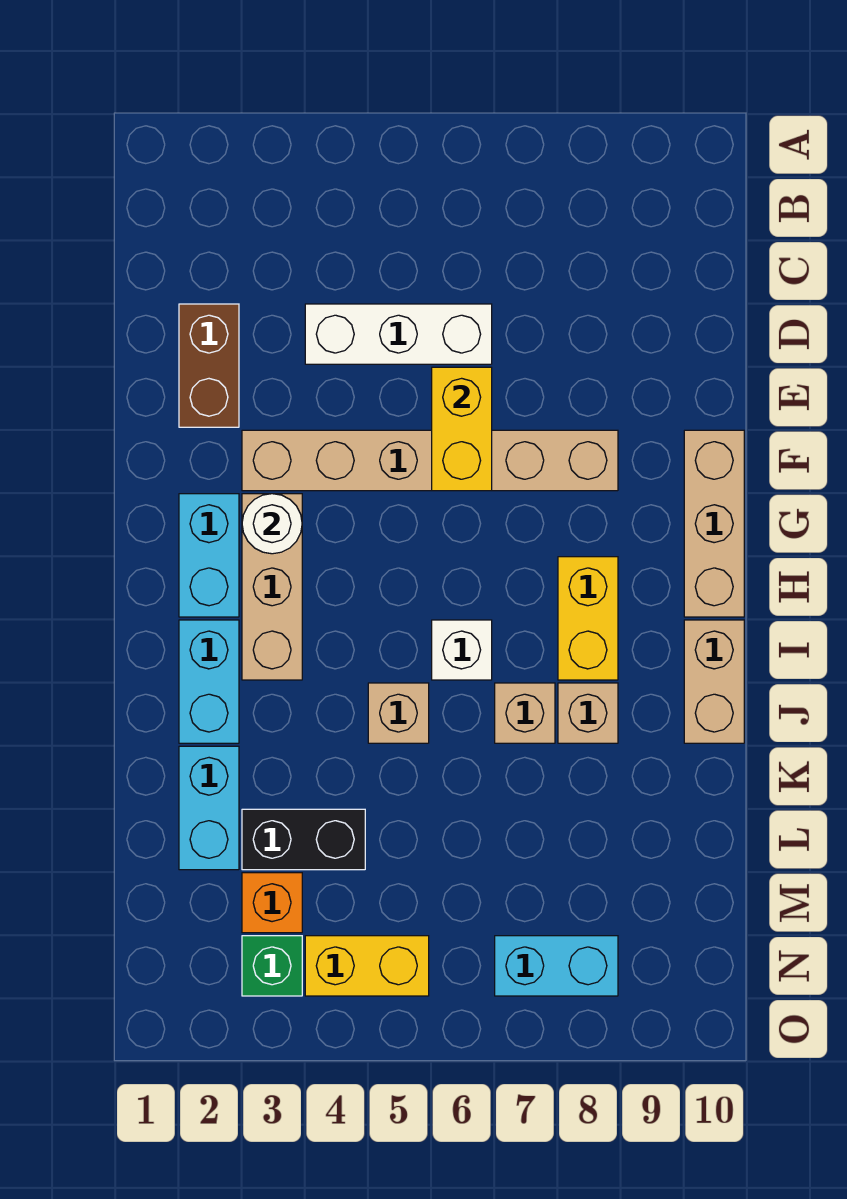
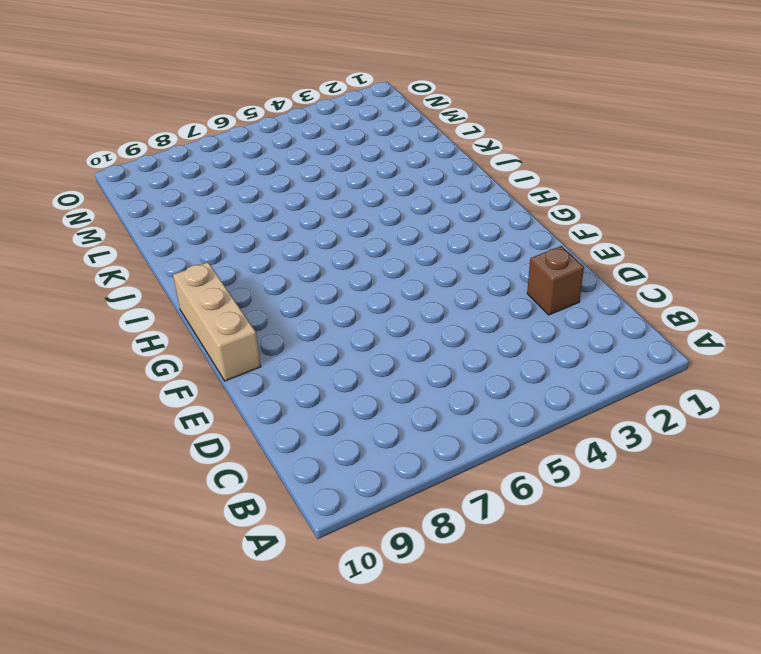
brown 1x1 brick [527,246,584,315] -> brown 1x2 brick [179,304,239,427]
none -> white 1x3 brick [305,304,492,364]
none -> tan 1x6 brick [242,430,618,491]
none -> cyan 1x2 brick [179,494,239,617]

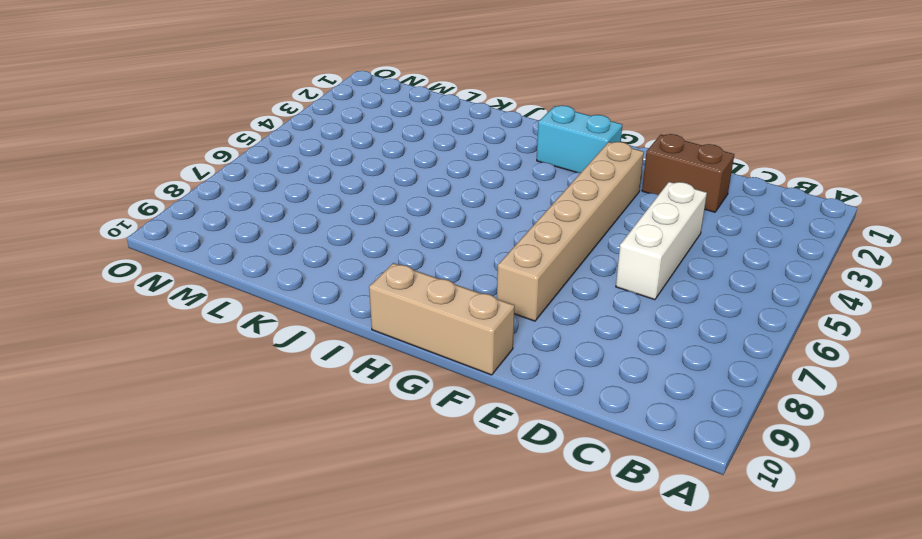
none -> tan 1x3 brick [242,494,302,680]
none -> yellow 1x2 brick [558,557,618,680]
none -> cyan 1x2 brick [179,620,239,743]

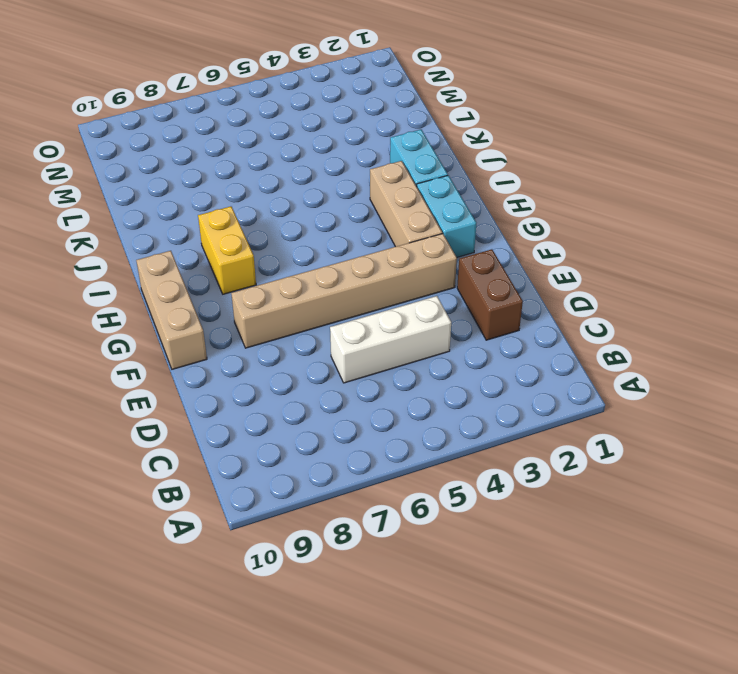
none -> white 1x1 brick [432,620,492,680]
none -> tan 1x2 brick [684,620,744,743]
none -> tan 1x1 brick [368,683,429,743]

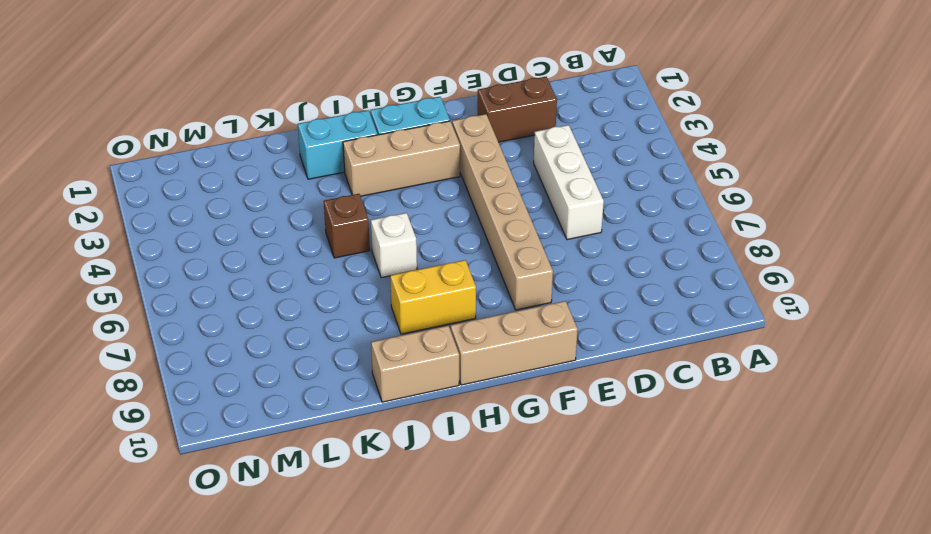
brown 1x1 brick [324,194,370,258] -> tan 1x1 brick [368,683,429,743]
none -> tan 1x1 brick [495,683,555,743]
none -> tan 1x1 brick [558,683,618,743]
none -> cyan 1x2 brick [179,746,239,870]

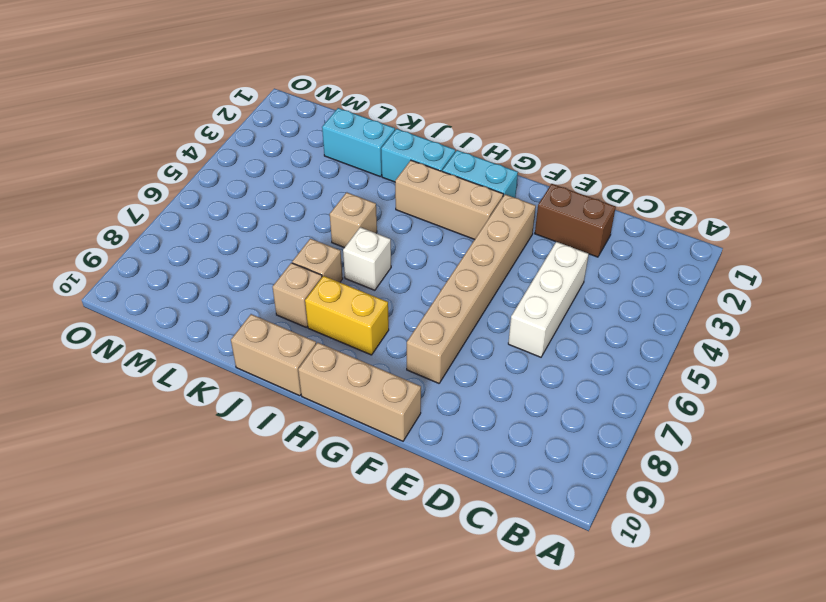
none -> black 1x2 brick [242,809,365,870]
none -> orange 1x1 brick [242,873,302,933]
none -> green 1x1 brick [242,936,302,996]

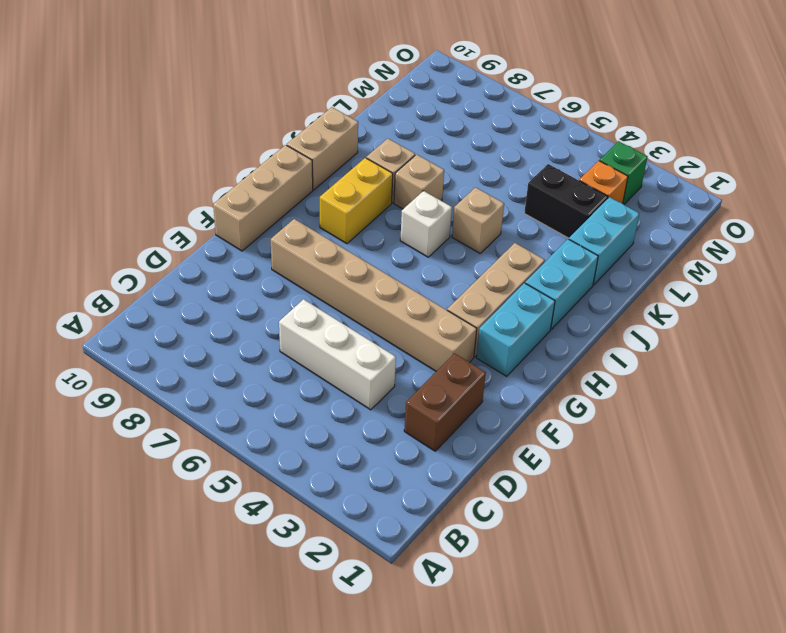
none -> yellow 1x2 brick [305,936,429,996]
none -> cyan 1x2 brick [495,936,618,996]
none -> yellow 1x2 brick [432,367,492,491]

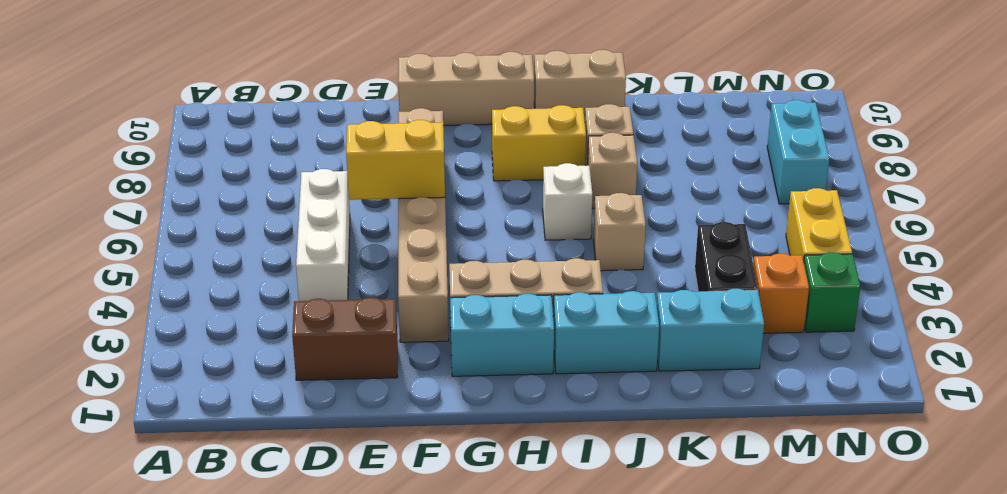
none -> white 1x1 round brick [242,494,302,554]

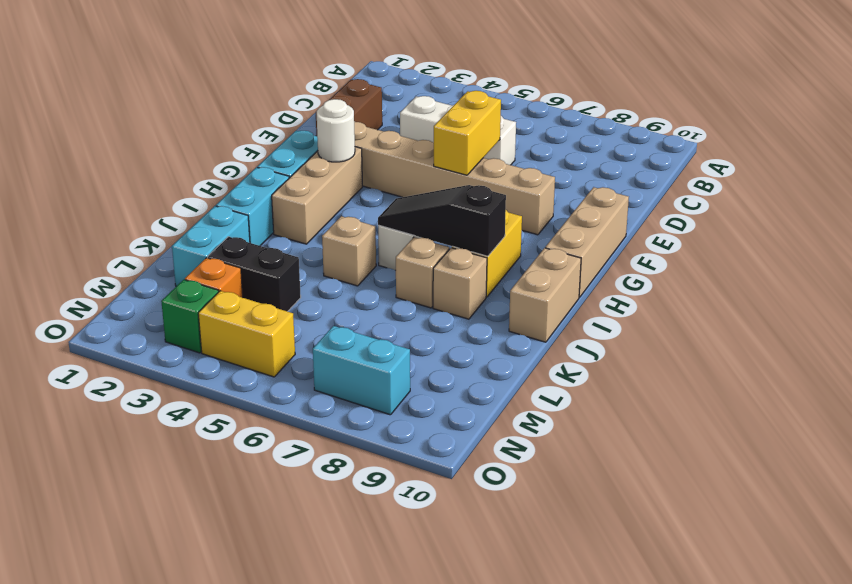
black 1x3 slope [378,185,506,256] -> none

